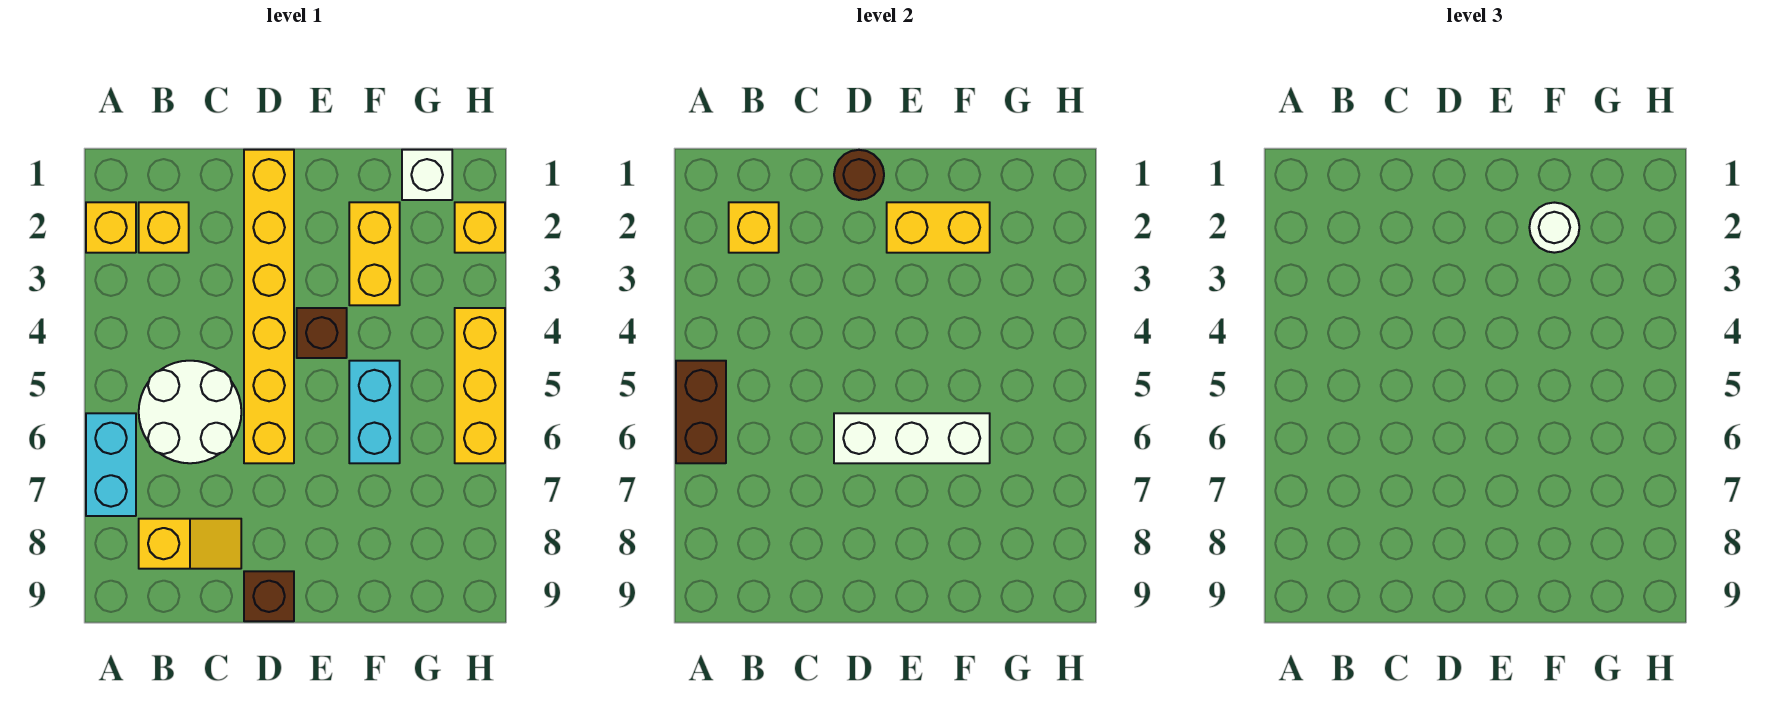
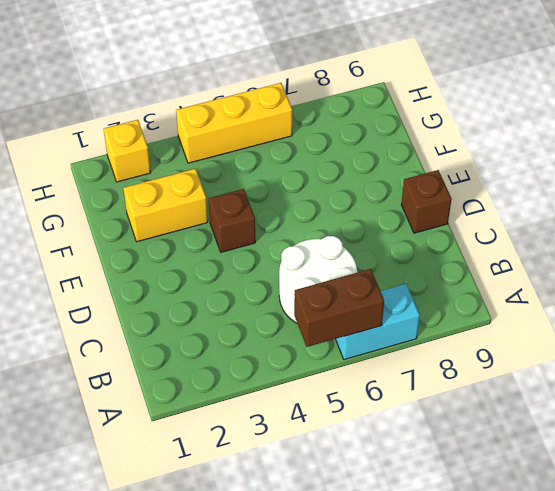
none -> yellow 1x1 brick [86,202,136,253]
none -> yellow 1x1 brick [139,202,189,253]
none -> yellow 1x2 slope [139,519,241,569]

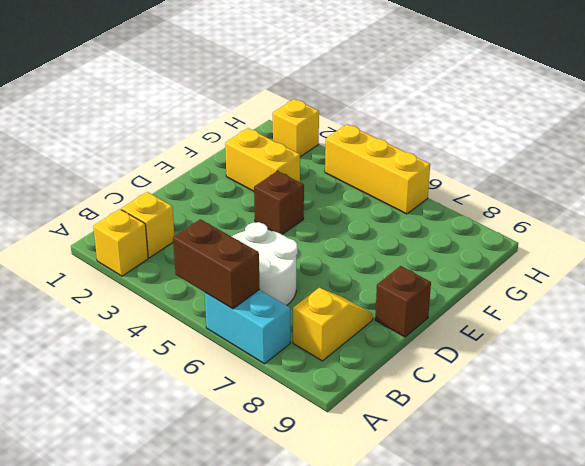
none -> yellow 1x6 brick [244,150,294,463]
none -> cyan 1x2 brick [349,361,400,463]
none -> white 1x1 brick [402,150,452,200]

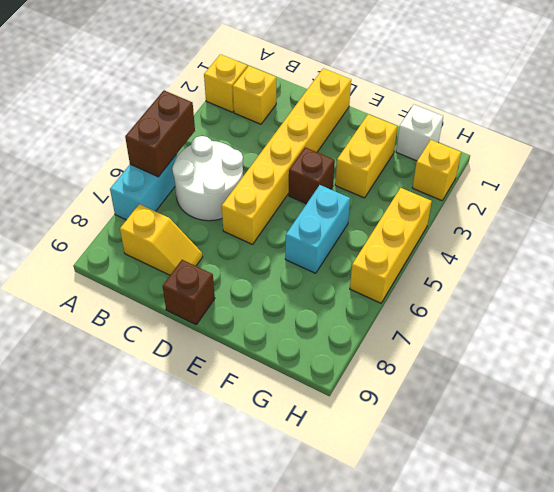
none -> yellow 1x1 brick [729,202,779,253]
none -> brown 1x1 round brick [834,150,884,200]
none -> white 1x3 brick [834,413,990,463]

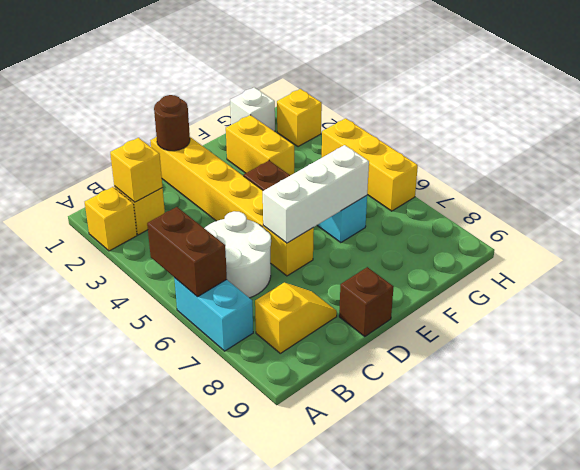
none -> yellow 1x2 brick [887,202,990,253]
none -> white 1x1 round brick [1529,203,1579,253]

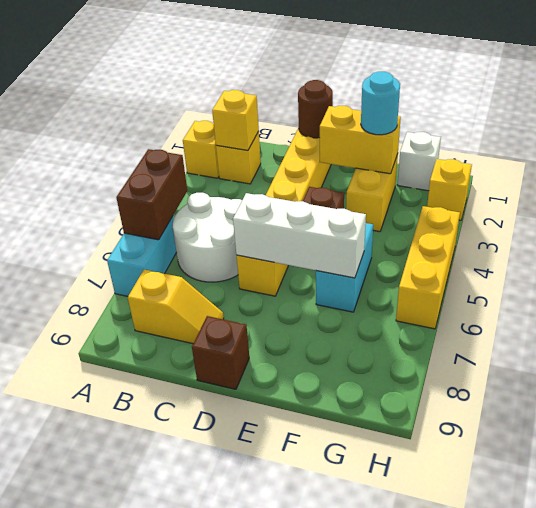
cyan 1x1 round brick [361,72,400,135] -> white 1x1 round brick [1529,203,1579,253]

